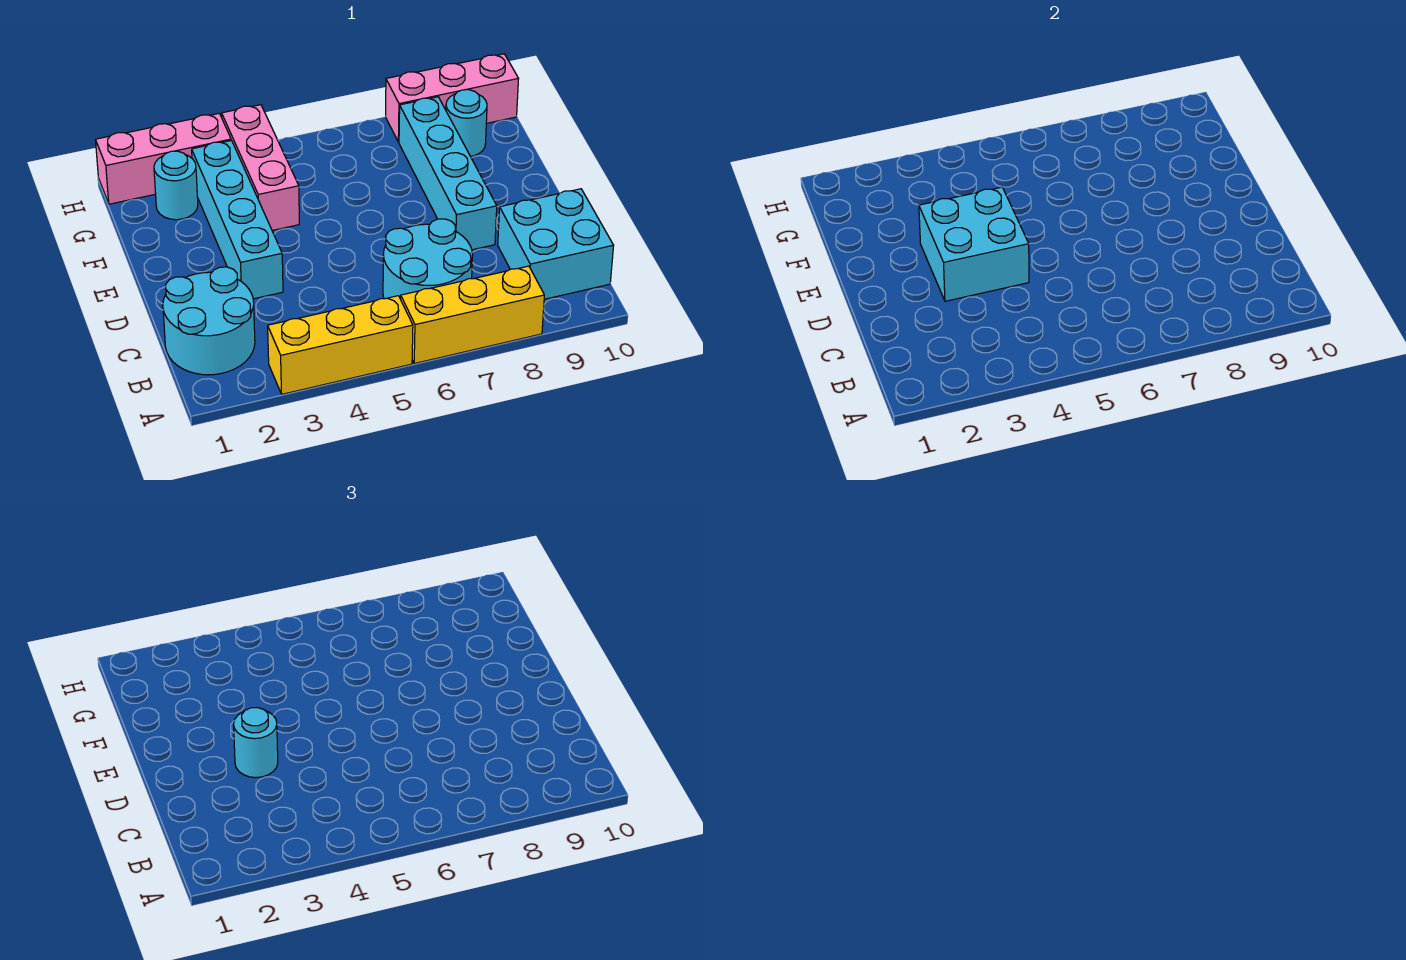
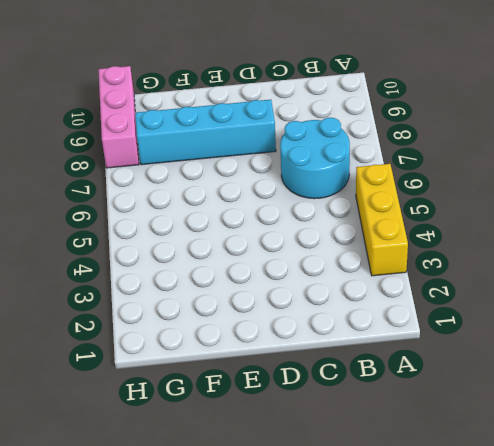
none -> yellow 1x3 brick [401,266,544,364]
none -> cyan 2x2 round brick [163,267,255,375]
none -> cyan 2x2 brick [498,189,614,299]

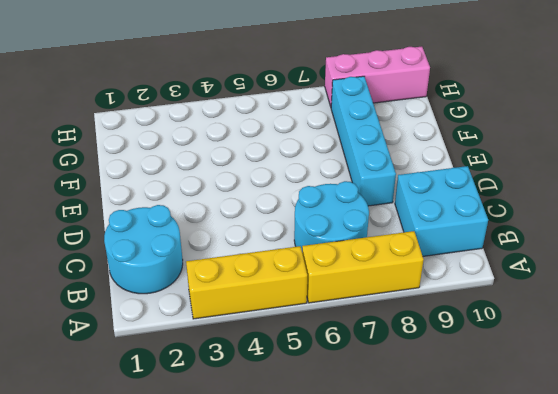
none -> cyan 1x4 brick [192,140,283,299]
none -> pink 1x3 brick [222,105,299,231]
none -> cyan 1x1 round brick [154,151,198,220]

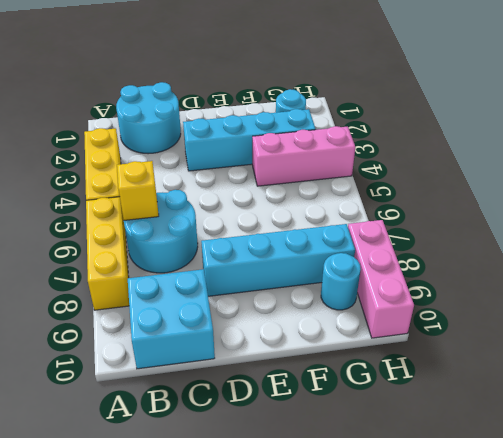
yellow 1x1 brick [117,161,159,220] -> none
none -> pink 1x3 brick [96,114,231,204]
none -> cyan 2x2 brick [919,187,1029,301]
none -> cyan 1x1 round brick [234,708,278,778]

